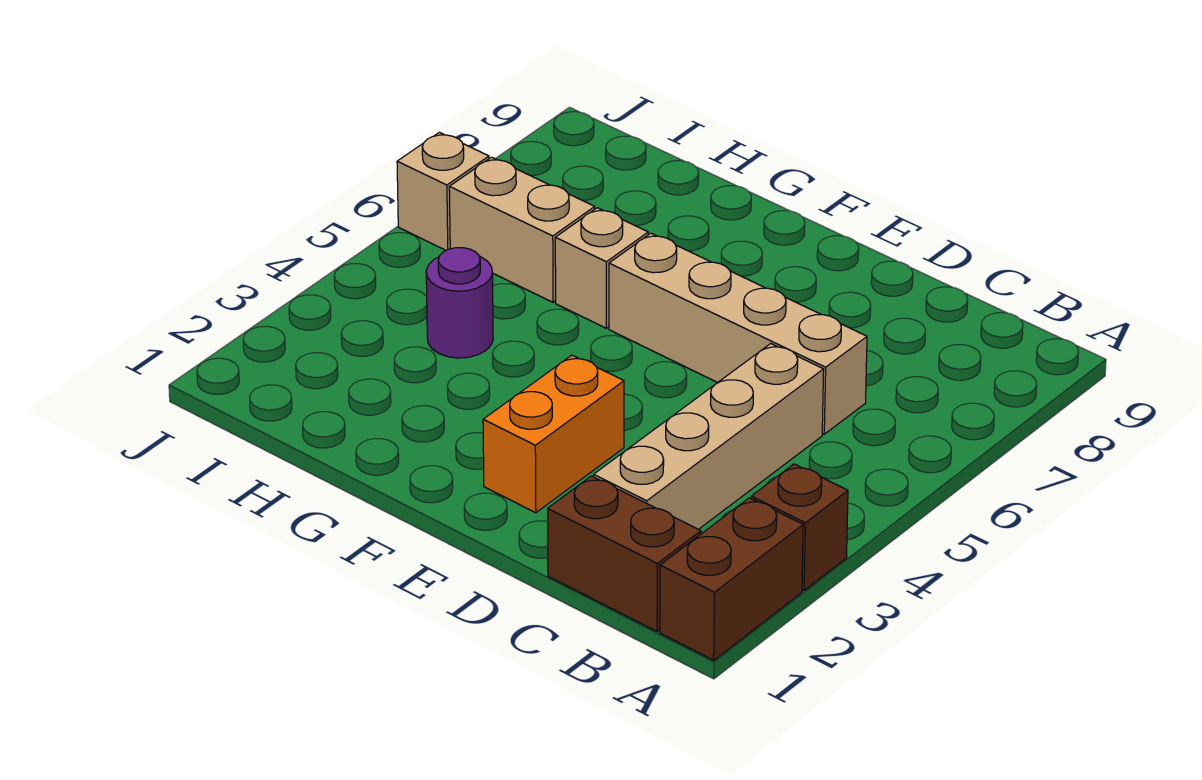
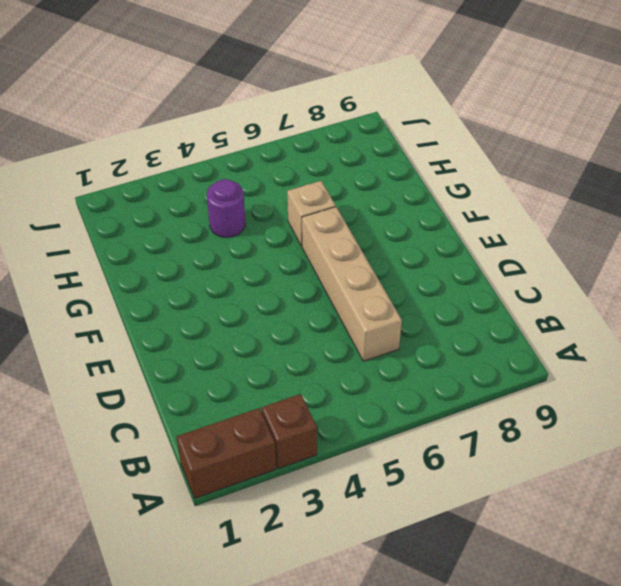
none -> brown 1x2 brick [548,476,701,631]
none -> tan 1x4 brick [594,344,824,529]

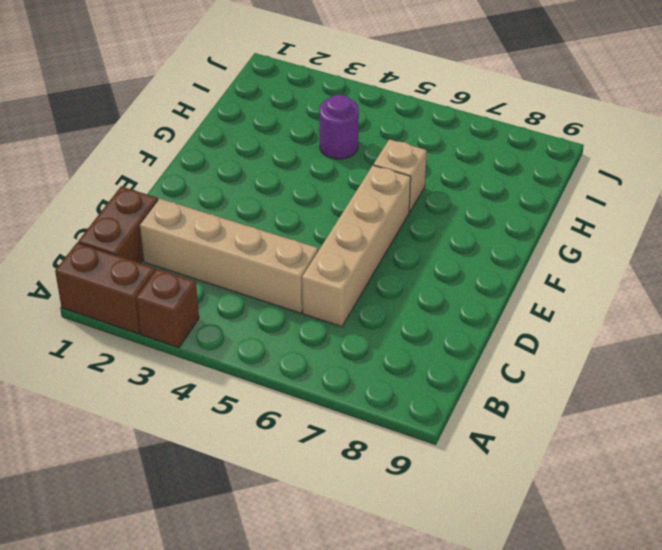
none -> orange 1x2 brick [483,355,624,513]
none -> tan 1x2 brick [449,157,595,302]

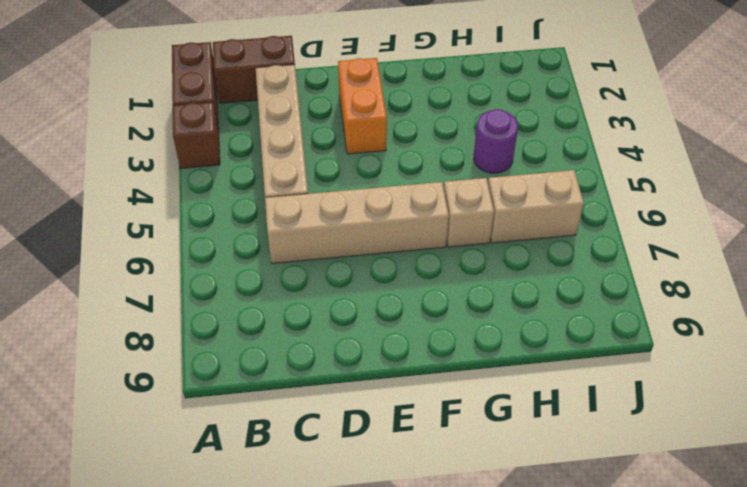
none -> tan 1x1 brick [397,132,489,250]

